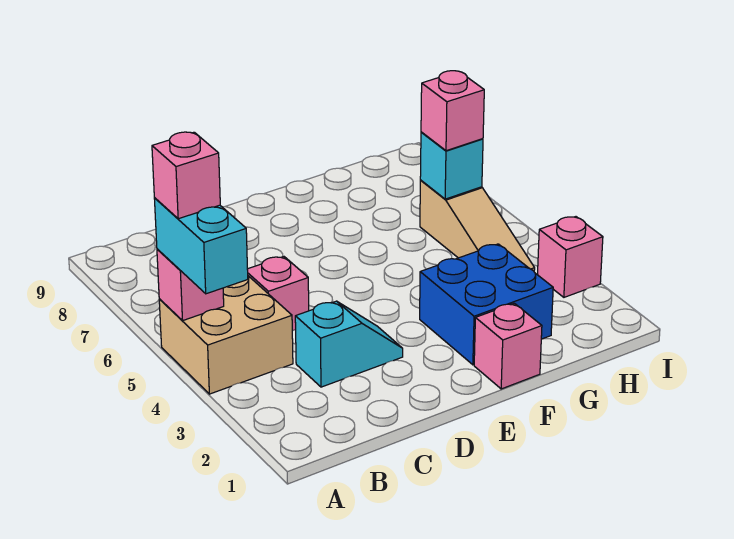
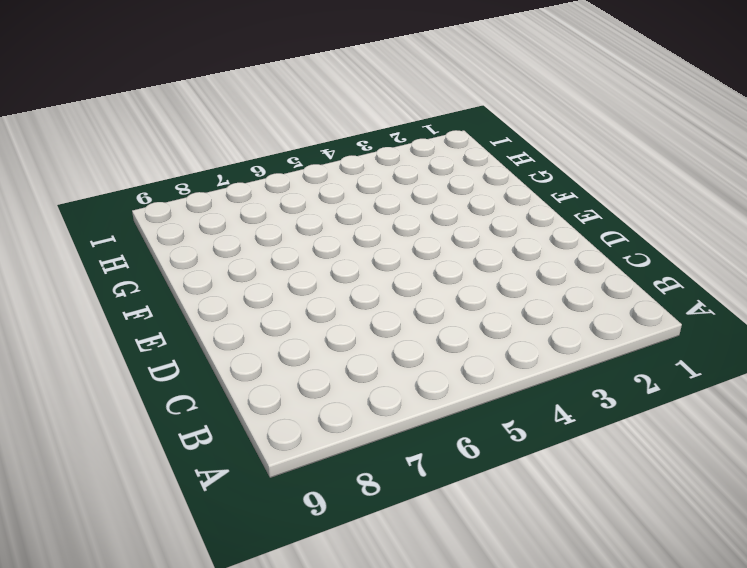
none -> tan 2x2 brick [159,276,293,394]
none -> cyan 1x2 slope [295,301,403,387]
none -> pink 1x1 brick [247,257,309,331]

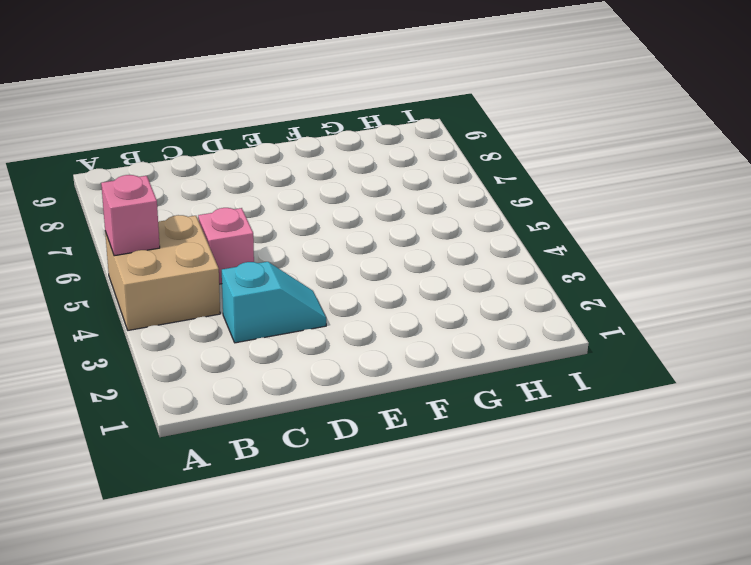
none -> pink 1x1 brick [474,303,542,389]
none -> blue 2x2 brick [420,244,553,365]
none -> tan 1x3 slope [420,181,535,271]

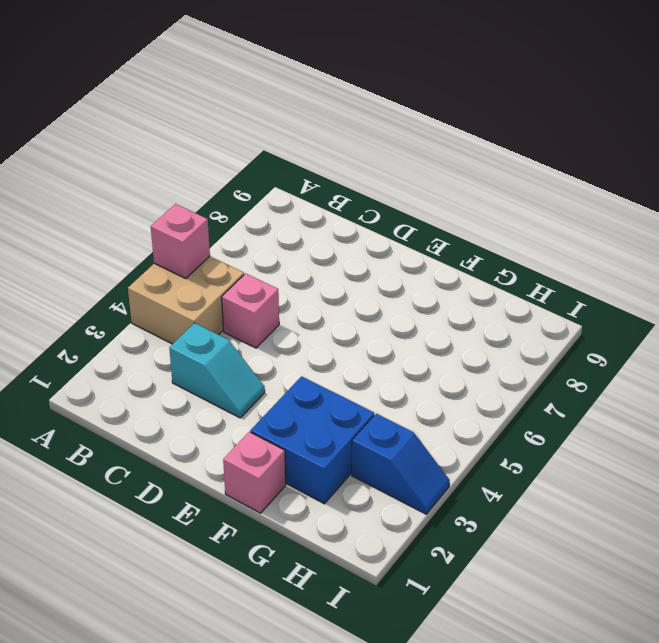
blue 1x2 slope [352,414,450,514] -> pink 1x1 brick [538,217,603,297]
none -> tan 1x3 slope [420,181,535,271]
none -> cyan 1x1 brick [420,132,483,199]
none -> cyan 1x2 brick [154,198,248,294]

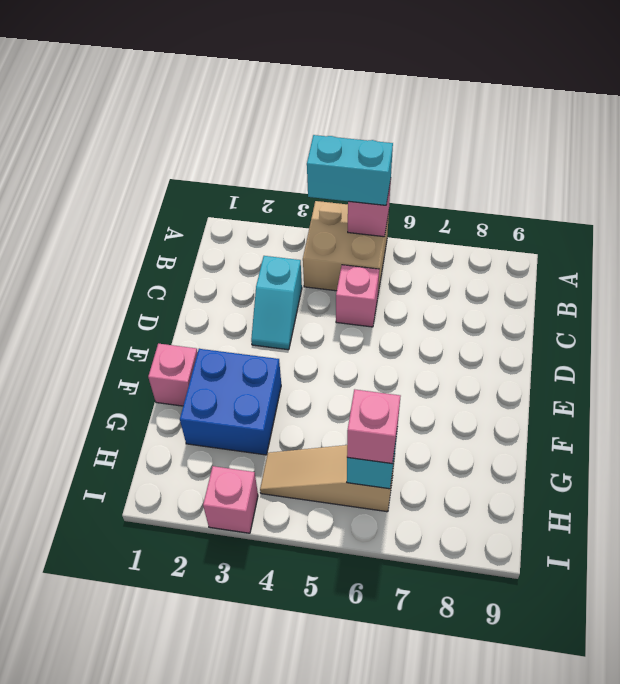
none -> pink 1x1 brick [152,132,220,219]

